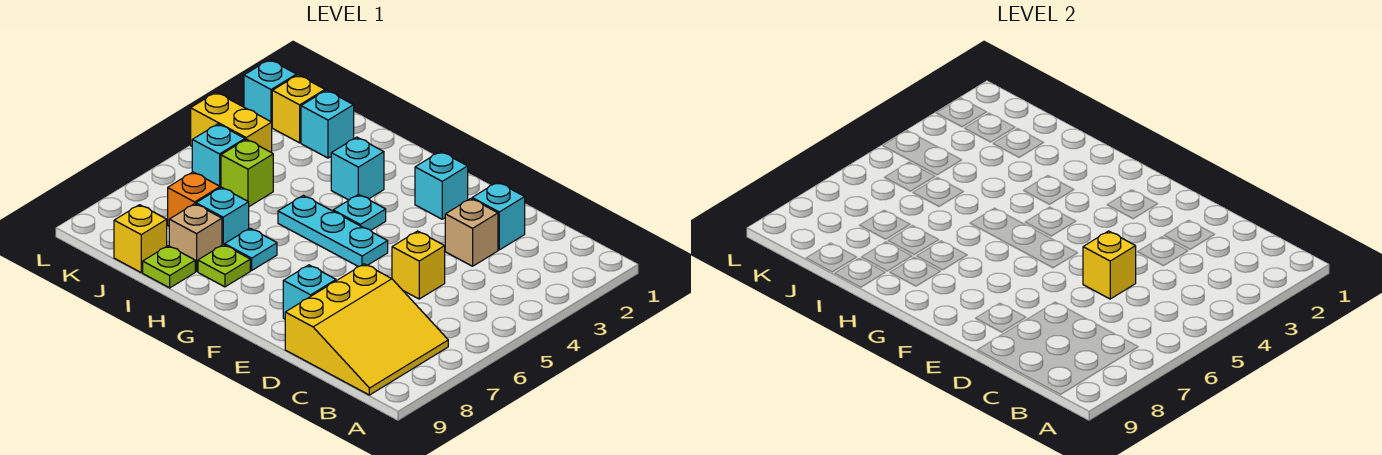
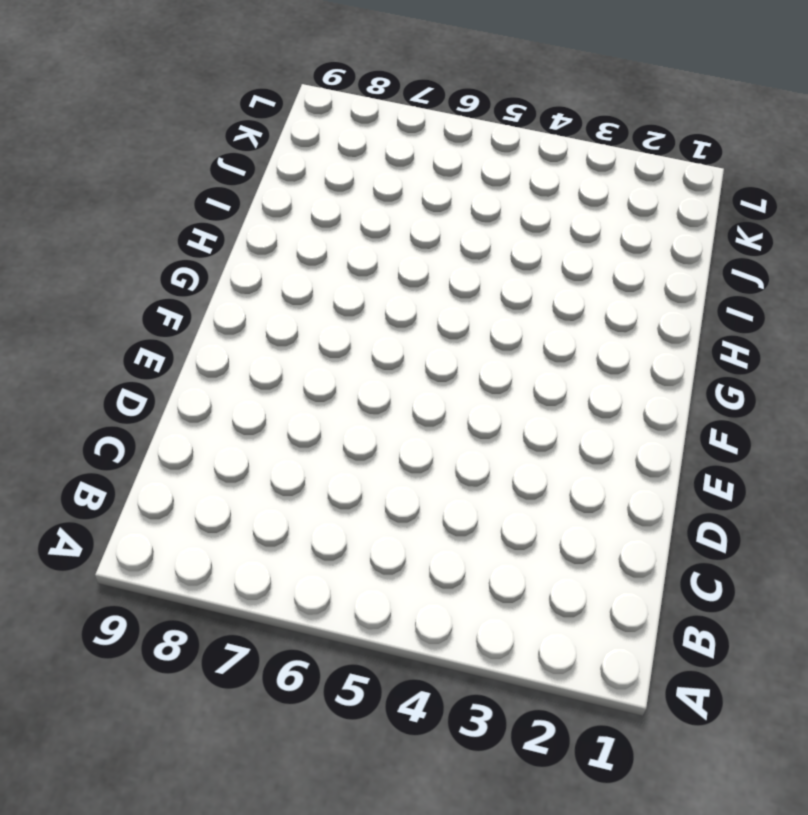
none -> yellow 3x3 slope [285,264,448,395]
none -> cyan 1x1 brick [472,182,525,250]
none -> tan 1x1 brick [445,199,498,266]

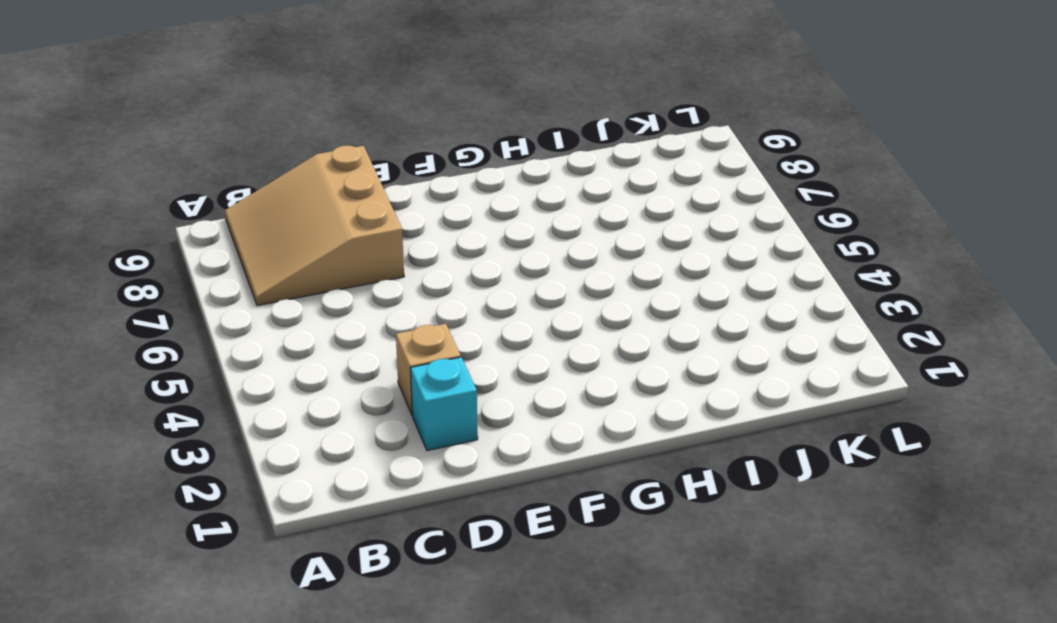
tan 3x3 slope [225,146,404,306] -> yellow 3x3 slope [285,264,448,395]
none -> yellow 1x1 brick [392,231,445,299]
none -> cyan 1x1 brick [283,265,336,319]
none -> cyan 1x1 brick [415,152,468,219]

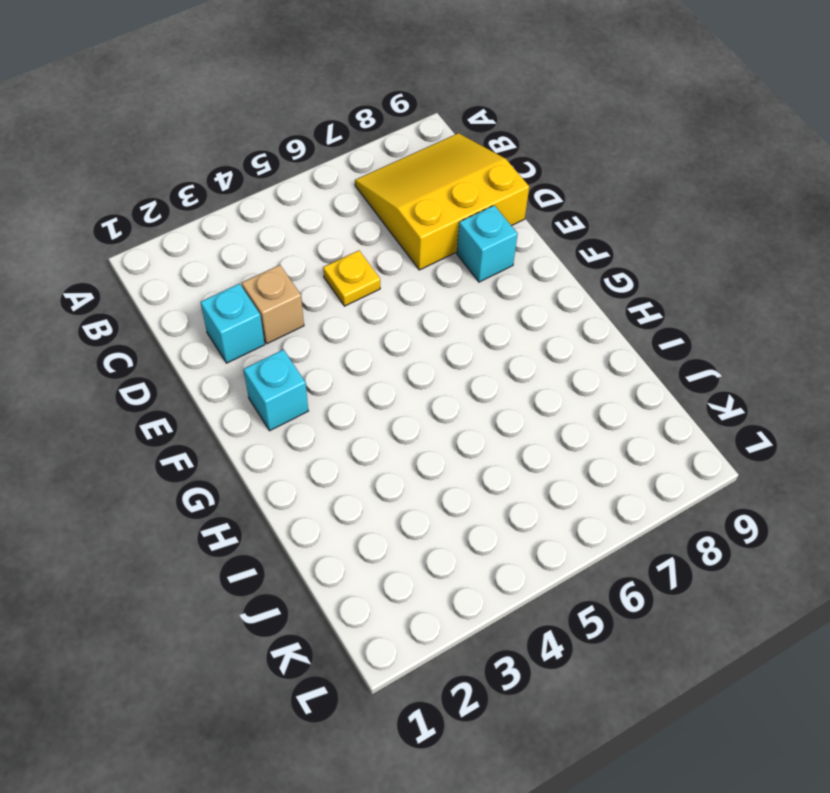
yellow 1x1 plate [323,251,380,306] -> yellow 1x1 brick [392,231,445,299]
none -> cyan 1x3 plate [278,196,388,267]
none -> cyan 1x1 plate [333,194,386,231]
none -> cyan 1x1 brick [331,137,384,200]

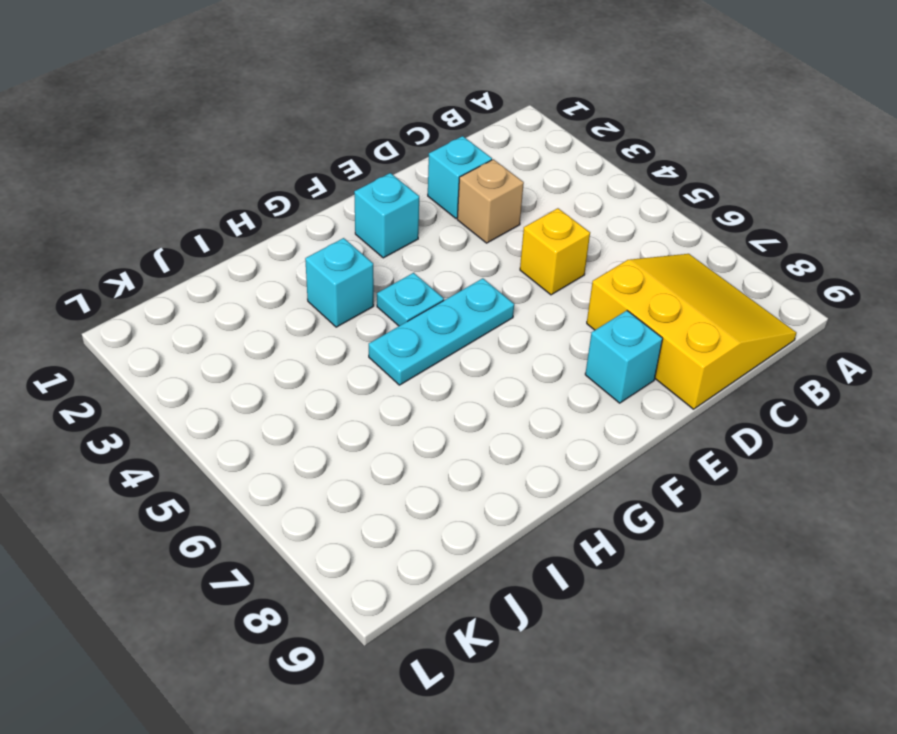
none -> cyan 1x1 plate [225,228,277,270]
none -> lime 1x1 plate [198,245,250,287]
none -> cyan 1x1 brick [196,187,249,245]

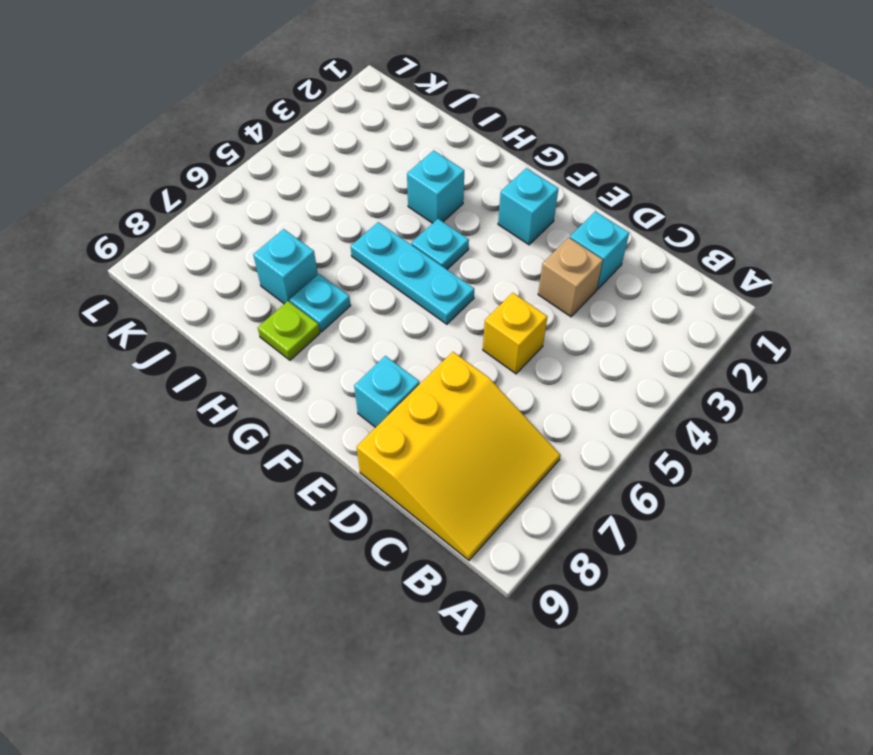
none -> tan 1x1 brick [169,204,222,272]
none -> lime 1x1 plate [143,246,195,288]
none -> cyan 1x1 brick [301,90,354,158]

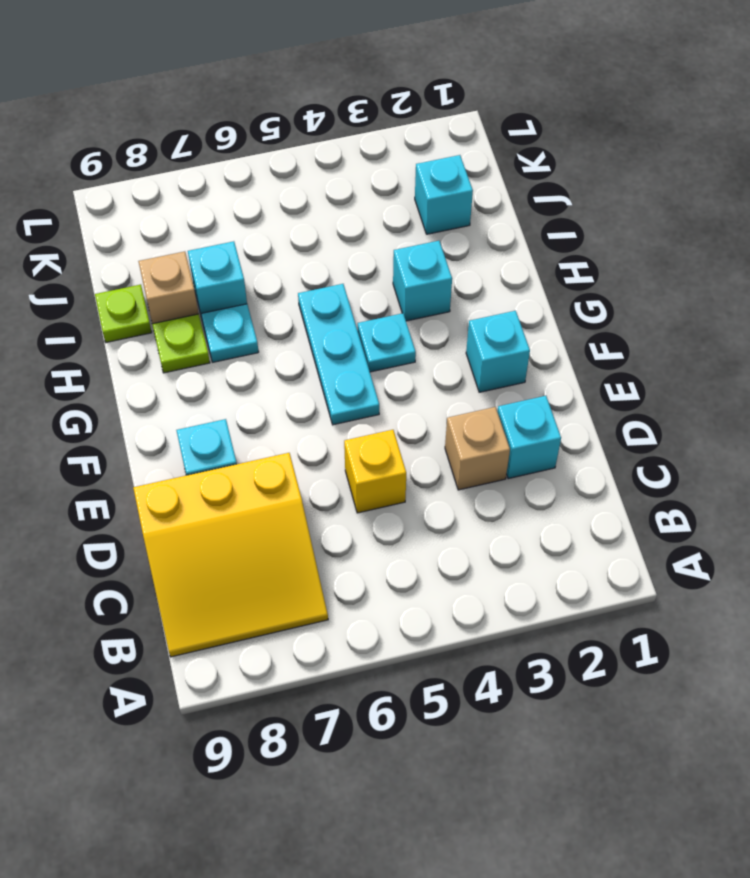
none -> lime 1x1 brick [221,139,273,206]
none -> orange 1x1 brick [168,172,220,226]
none -> yellow 1x1 brick [114,205,167,272]

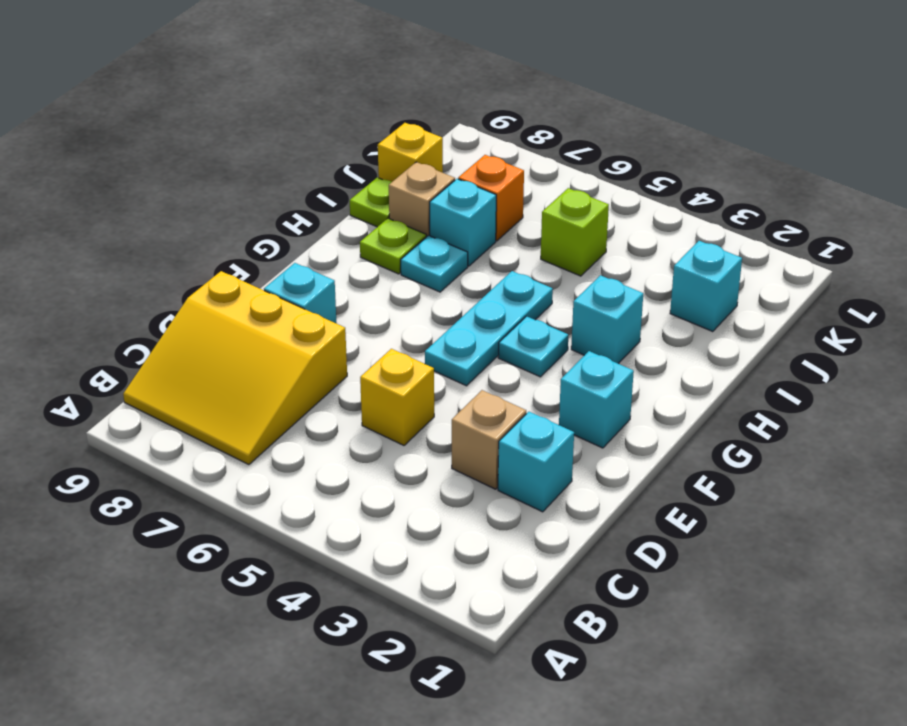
none -> yellow 1x1 brick [272,75,325,143]
none -> yellow 1x2 brick [191,92,272,153]
none -> cyan 1x1 brick [192,124,245,188]

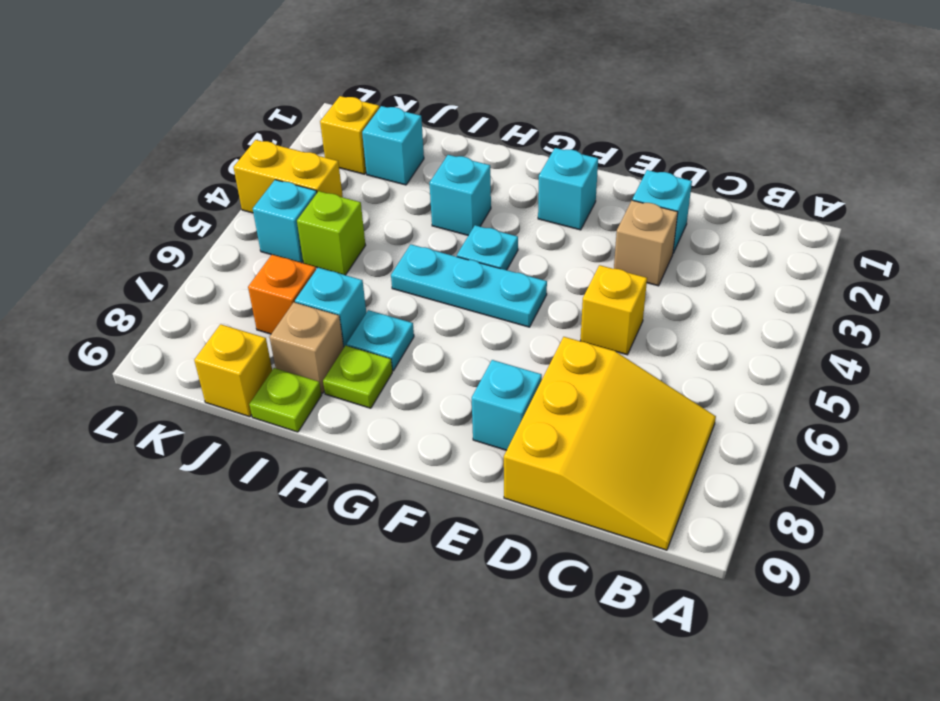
none -> cyan 1x1 brick [244,60,297,122]
none -> yellow 1x1 brick [1083,231,1136,299]

